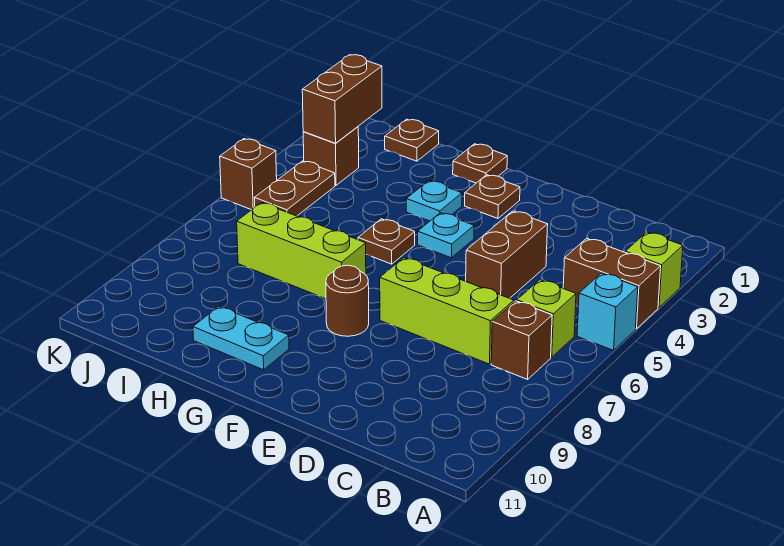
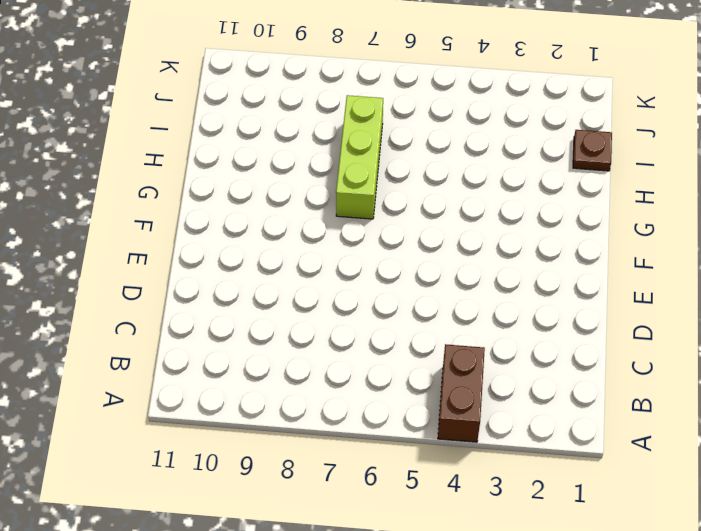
none -> lime 1x1 brick [625,232,683,308]
none -> cyan 1x1 brick [577,273,638,350]
none -> lime 1x1 brick [517,280,576,357]

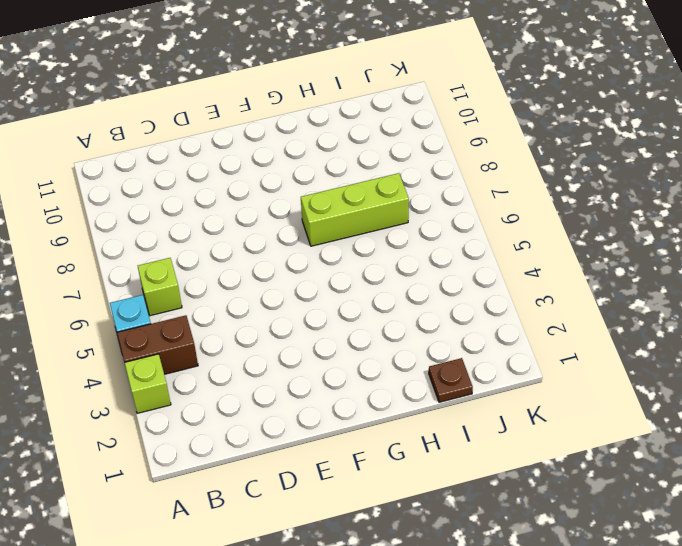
none -> brown 1x1 brick [491,301,552,379]
none -> lime 1x3 brick [380,258,514,364]
none -> brown 1x2 brick [466,211,548,298]

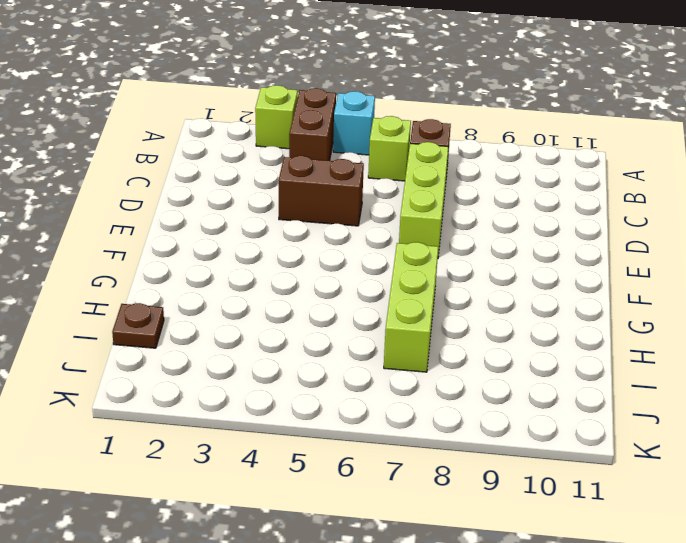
none -> brown 1x1 plate [465,175,520,218]
none -> cyan 1x1 plate [418,213,474,258]
none -> brown 1x1 round brick [326,265,369,336]

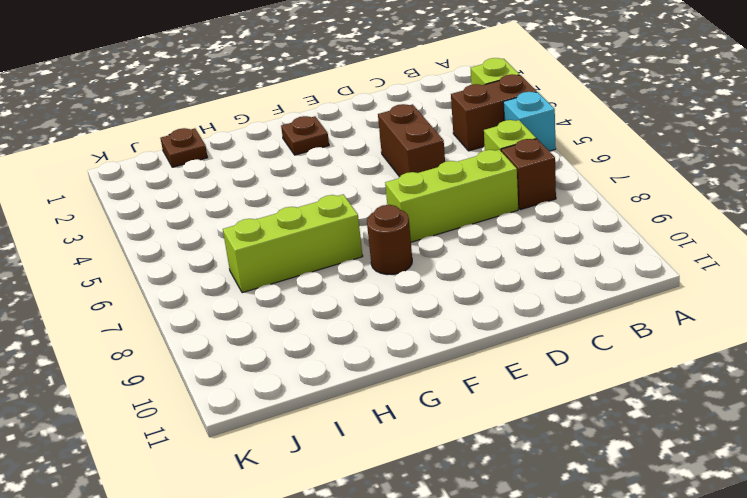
none -> cyan 1x1 plate [418,213,474,258]
none -> brown 1x1 plate [453,144,507,183]
none -> cyan 1x1 plate [406,181,462,221]

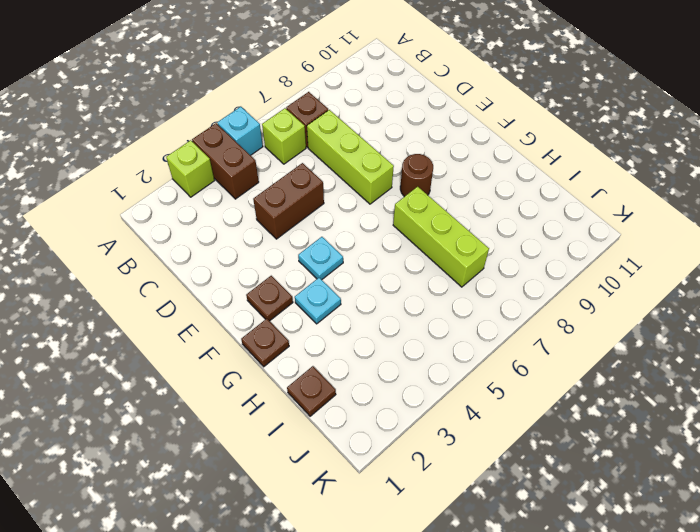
none -> brown 1x1 plate [358,219,415,264]
none -> cyan 1x2 plate [193,306,289,370]
none -> brown 1x1 brick [303,127,359,185]

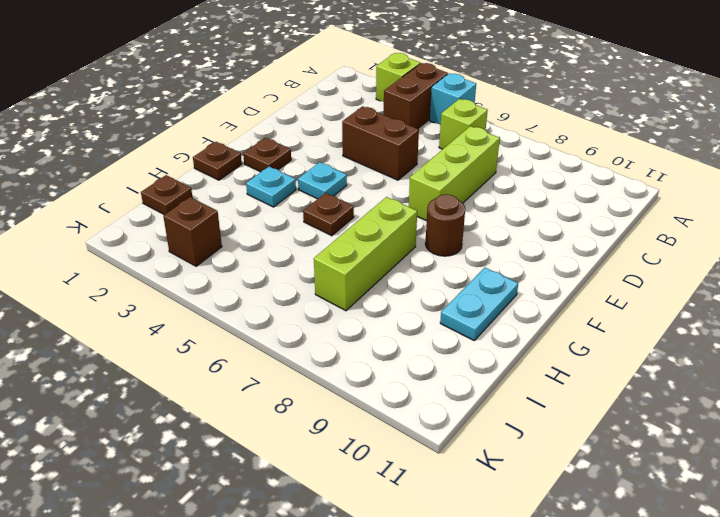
none -> brown 1x1 brick [491,301,552,379]
none -> brown 1x2 plate [255,161,335,216]
none -> brown 1x1 brick [220,139,277,210]

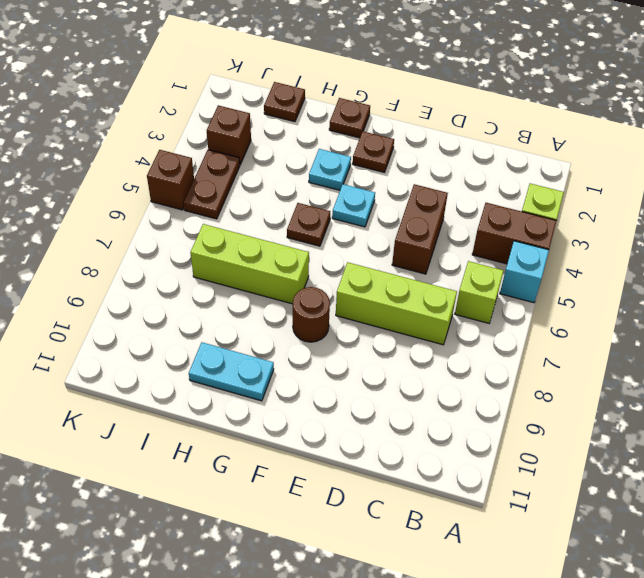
none -> brown 1x1 brick [491,301,552,379]
none -> brown 1x2 brick [302,55,382,143]

